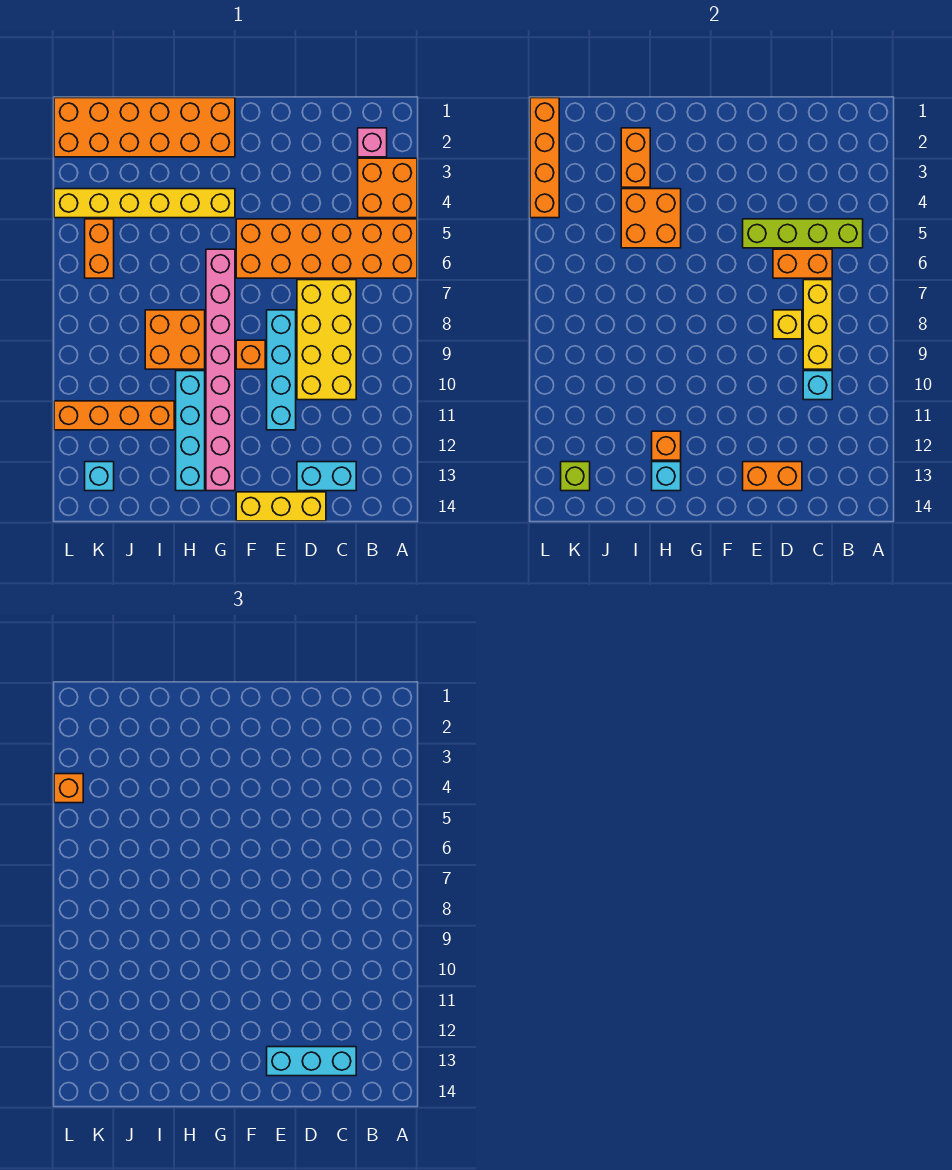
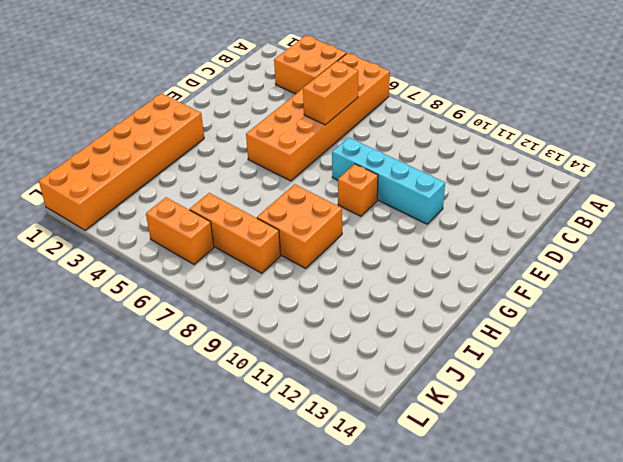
orange 1x3 brick [190,193,281,273] -> none
none -> pink 1x1 brick [358,128,387,157]
none -> yellow 2x4 brick [297,280,356,400]
none -> cyan 1x2 brick [297,462,356,491]
none -> yellow 1x3 brick [236,492,326,521]

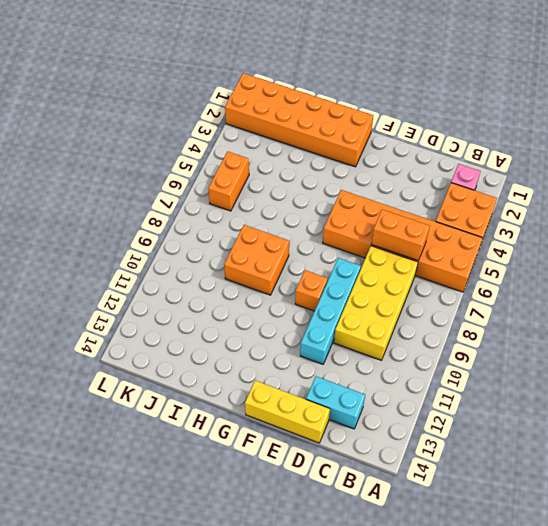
none -> yellow 1x6 brick [54,189,235,218]
none -> pink 1x8 brick [206,249,235,491]
none -> cyan 1x4 brick [176,371,205,491]
none -> orange 1x4 brick [54,401,174,430]

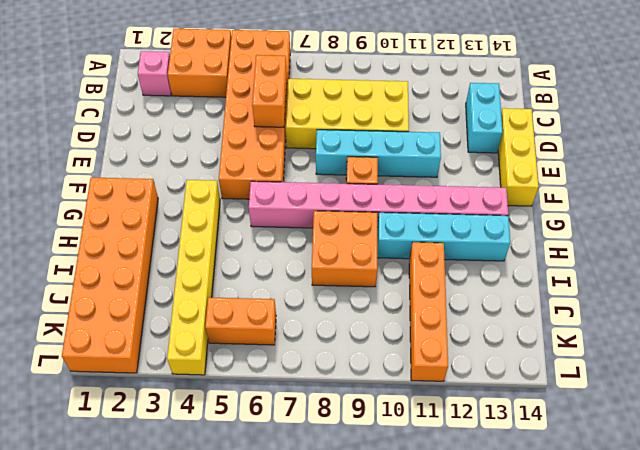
none -> cyan 1x1 brick [85,462,114,491]
none -> lime 1x4 brick [743,219,863,248]
none -> yellow 1x3 brick [803,280,832,369]
none -> cyan 1x1 brick [803,371,832,400]

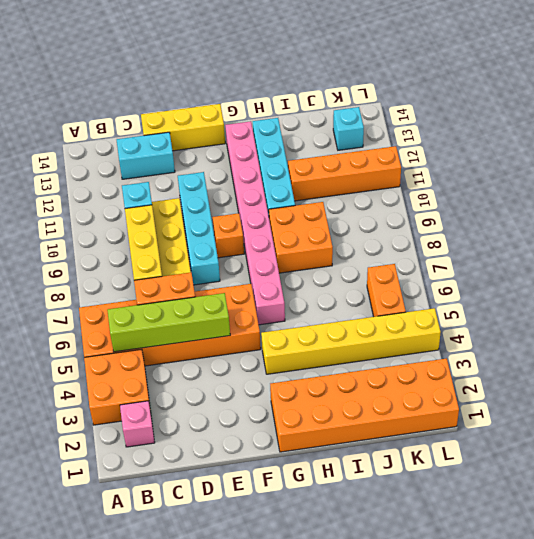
none -> yellow 1x1 brick [773,310,802,339]
none -> orange 1x2 brick [743,462,802,491]
none -> orange 2x2 brick [621,189,681,248]
none -> orange 1x1 brick [652,431,681,460]

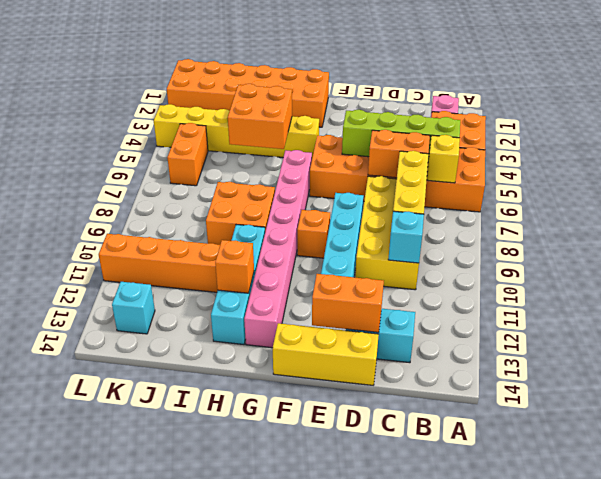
yellow 1x1 brick [427,135,460,183] -> yellow 1x1 brick moved to [773,310,802,339]
none -> cyan 1x1 brick [652,462,681,491]
none -> orange 1x2 brick [621,128,650,187]
none -> lime 1x1 brick [561,462,590,491]
none -> orange 1x4 brick [530,98,559,218]

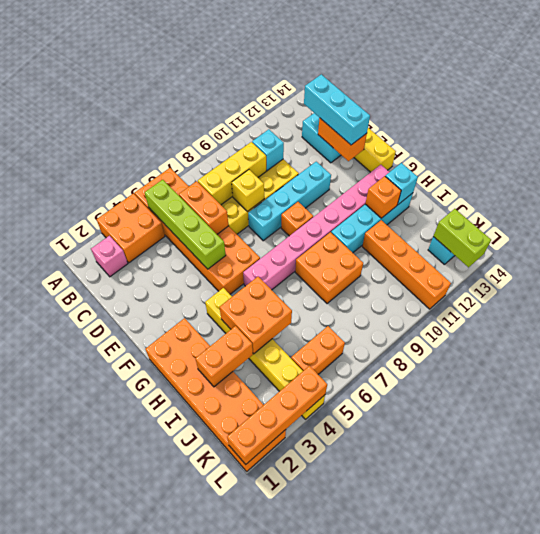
lime 1x2 brick [433,209,491,268] -> lime 1x1 brick [561,462,590,491]
none -> orange 1x1 brick [54,774,83,803]

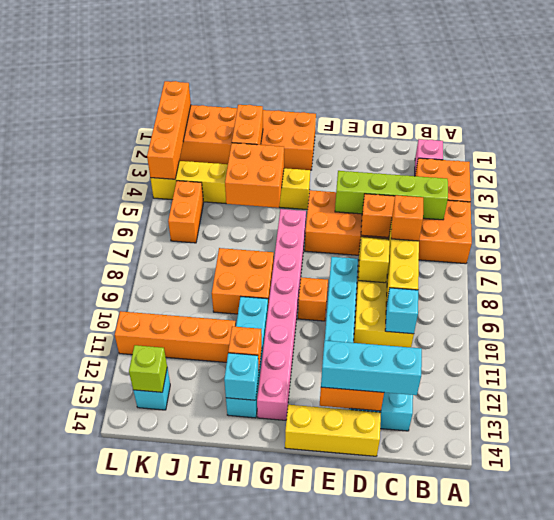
orange 1x1 brick [391,195,423,241] -> orange 1x1 brick moved to [54,774,83,803]

